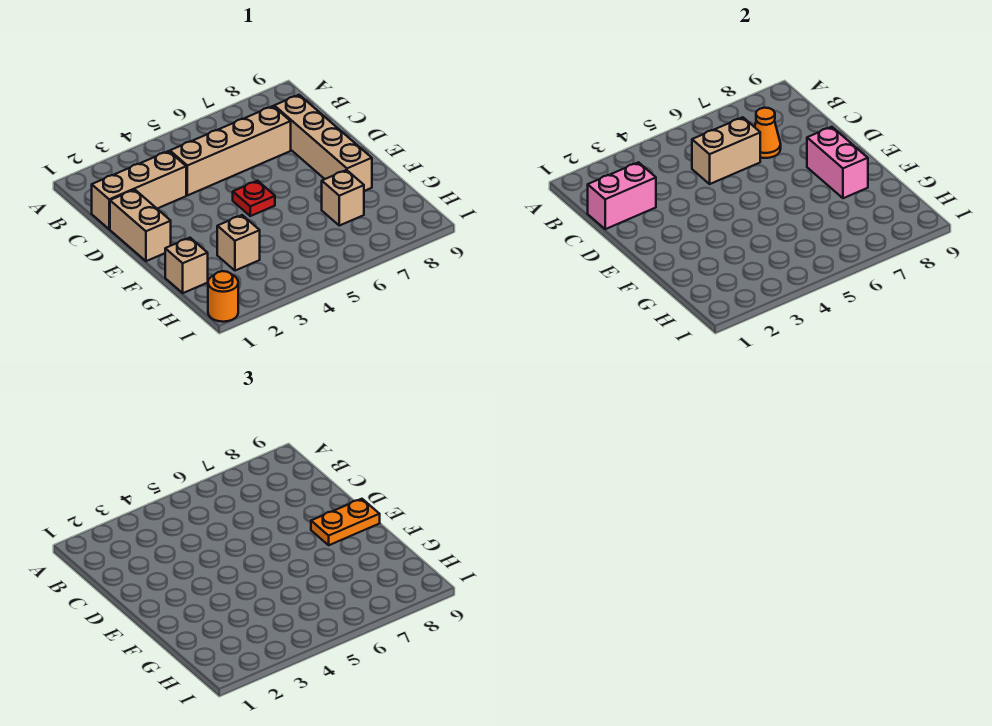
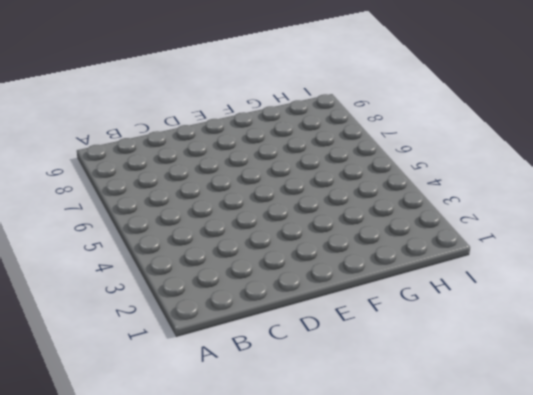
none -> tan 1x3 brick [92,151,186,229]
none -> tan 1x4 brick [170,106,291,195]
none -> tan 1x4 brick [274,95,372,191]

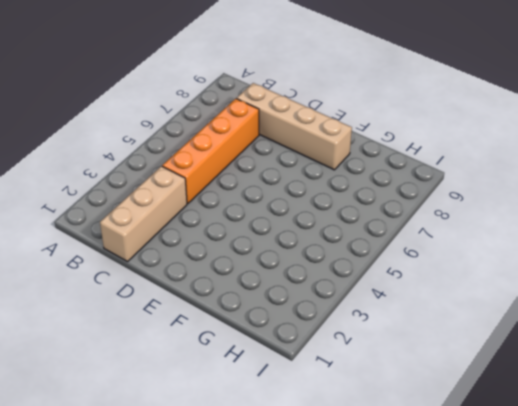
orange 1x4 brick [162,99,259,204] -> tan 1x4 brick [170,106,291,195]
none -> tan 1x2 brick [110,190,171,261]
none -> red 1x1 plate [233,181,275,216]
none -> tan 1x1 brick [165,238,208,293]

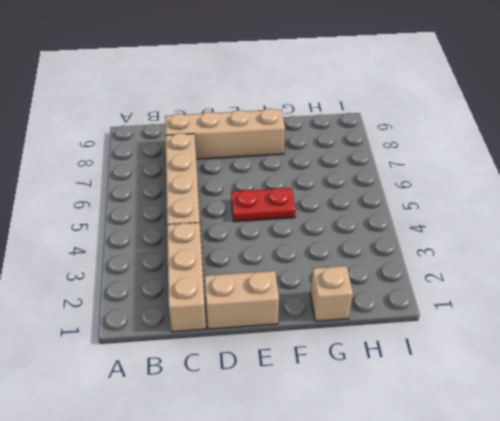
red 1x2 plate [231,188,296,222] -> red 1x1 plate [233,181,275,216]
none -> tan 1x1 brick [217,215,260,271]
none -> tan 1x1 brick [322,170,364,226]
none -> orange 1x1 round brick [208,271,238,322]

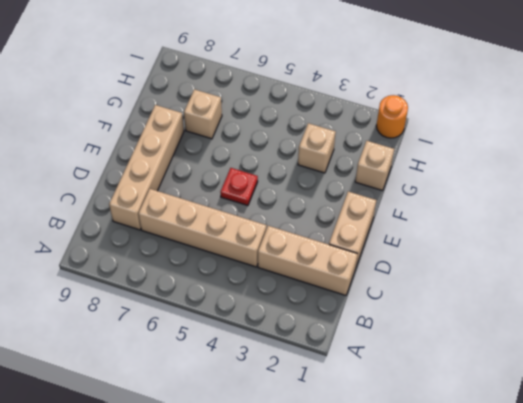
none -> pink 1x2 brick [588,162,656,229]
none -> tan 1x2 brick [692,117,760,184]
none -> orange 1x1 cone [755,108,781,158]

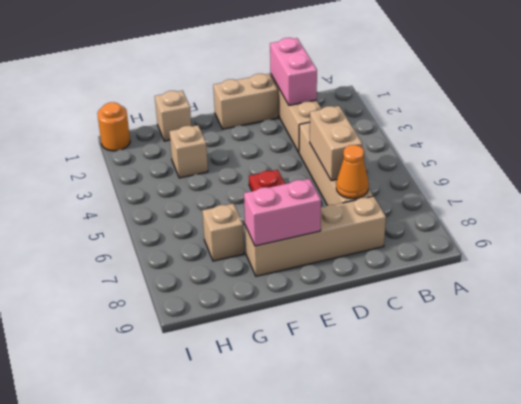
none -> orange 1x2 plate [311,499,380,545]

